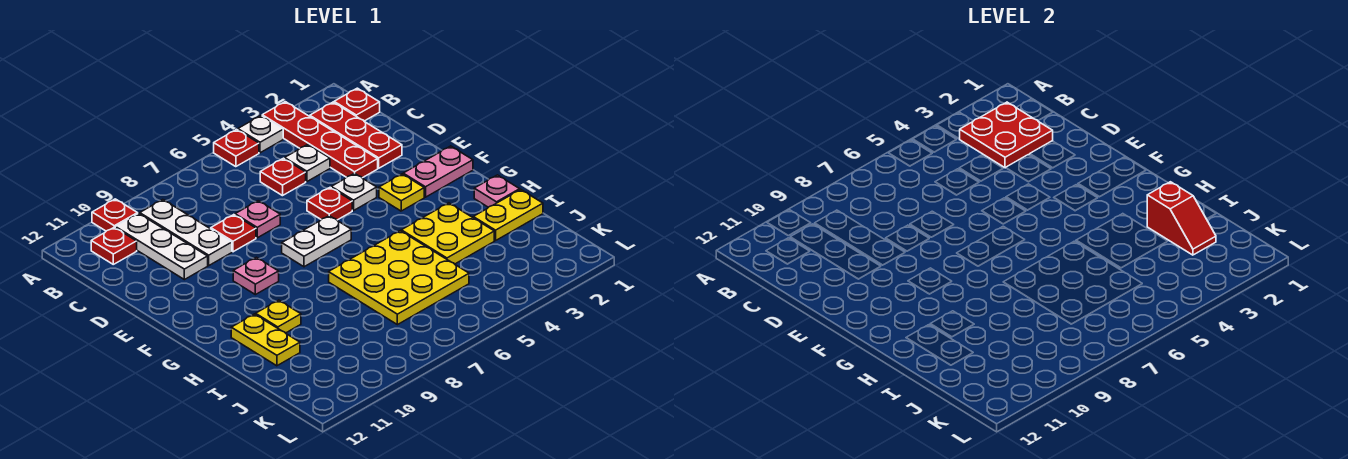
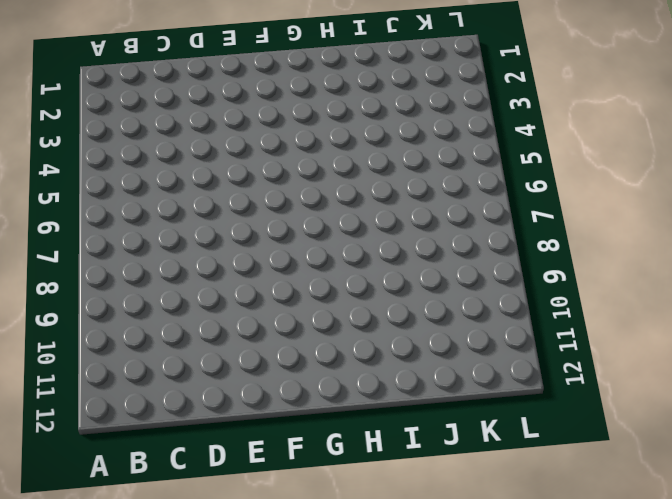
none -> red 1x4 plate [262,102,378,178]
none -> white 1x1 plate [238,116,283,153]
none -> red 1x1 plate [214,129,259,167]

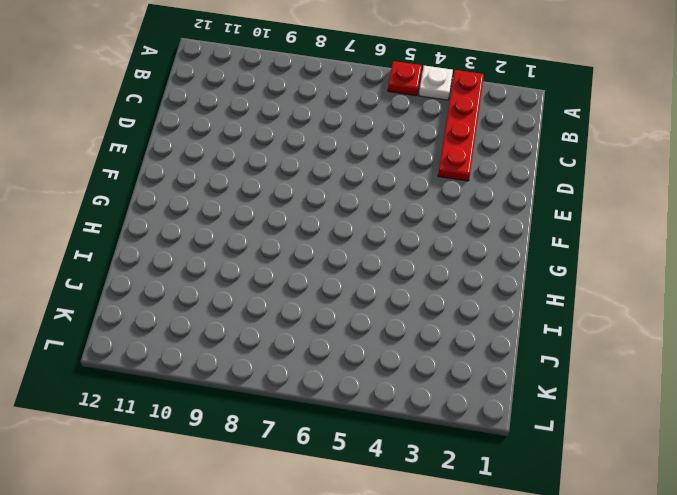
none -> red 1x1 plate [92,199,138,231]
none -> red 1x1 plate [334,88,380,121]
none -> red 1x3 plate [310,102,402,168]

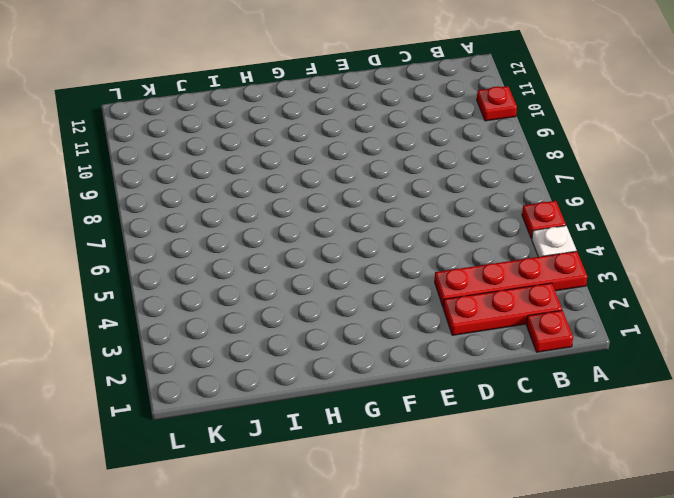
none -> white 1x3 plate [140,200,232,265]
none -> white 1x3 plate [115,213,208,280]
none -> red 1x1 plate [91,227,137,264]

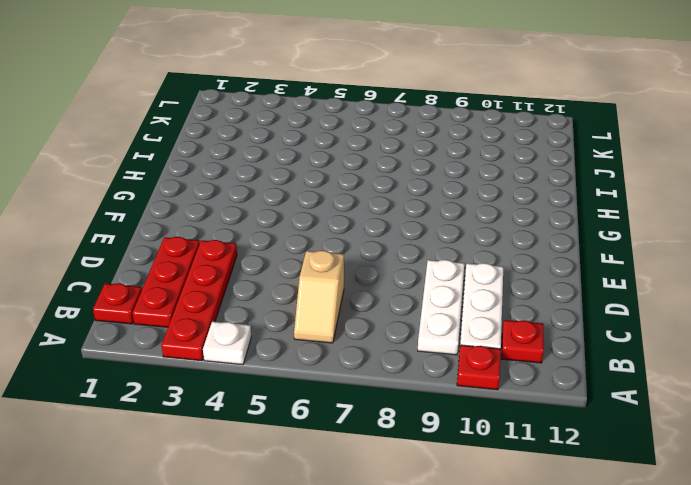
tan 1x2 slope [294,250,344,343] -> none
none -> red 1x1 plate [214,129,259,167]
none -> white 1x1 plate [285,144,330,182]
none -> red 1x1 plate [260,158,306,196]

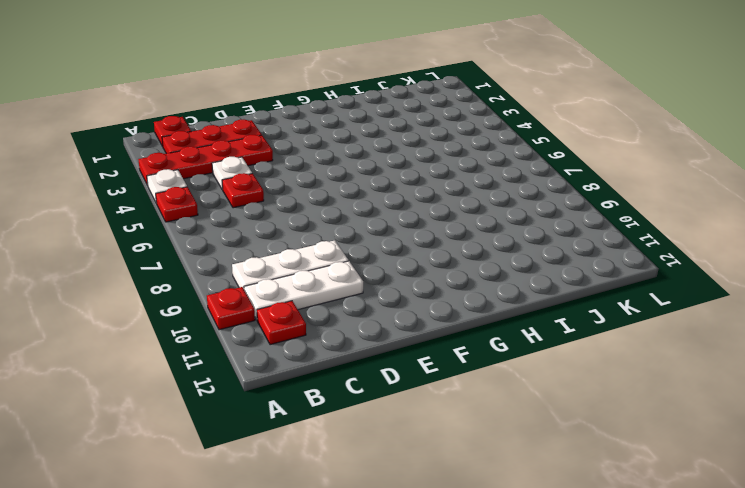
none -> pink 1x1 plate [235,201,280,238]
none -> red 1x1 plate [211,215,256,252]
none -> white 1x1 plate [331,173,377,211]

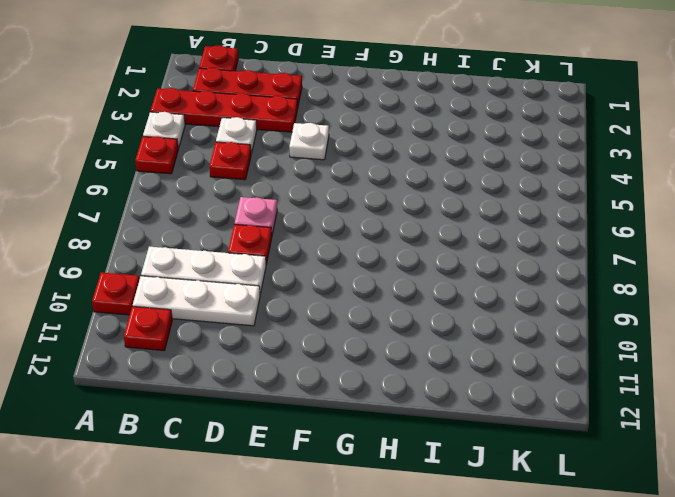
none -> red 1x1 plate [307,187,352,220]
none -> pink 1x2 plate [403,146,473,197]
none -> yellow 1x1 plate [379,174,424,211]

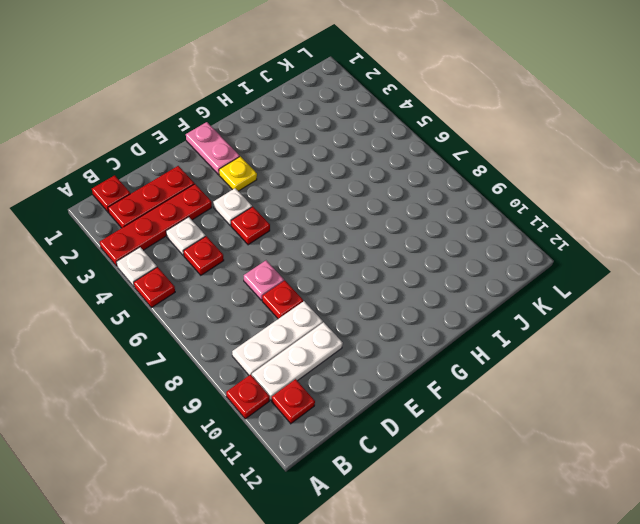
none -> white 1x2 plate [282,216,351,267]
none -> pink 1x1 plate [233,257,279,295]
none -> pink 1x1 plate [474,175,520,207]

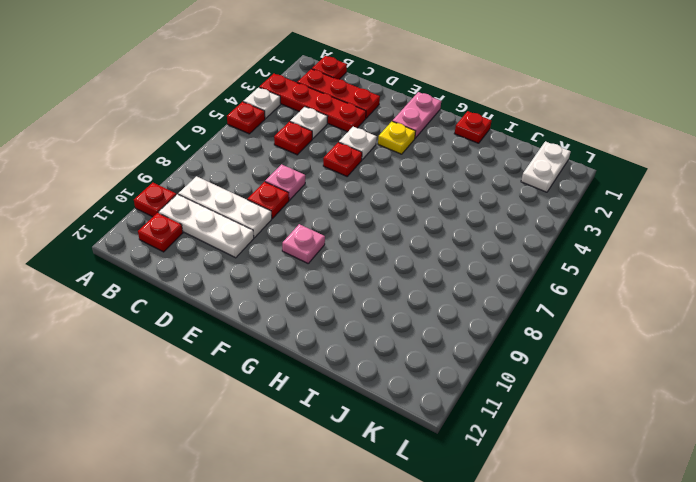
red 1x1 plate [454,111,491,143] -> pink 1x1 plate [474,175,520,207]
white 1x2 plate [521,141,571,192] -> white 1x2 plate moved to [282,216,351,267]
none -> yellow 2x2 plate [401,203,494,264]
none -> yellow 3x3 plate [329,231,469,325]
none -> yellow 1x1 plate [256,300,301,333]

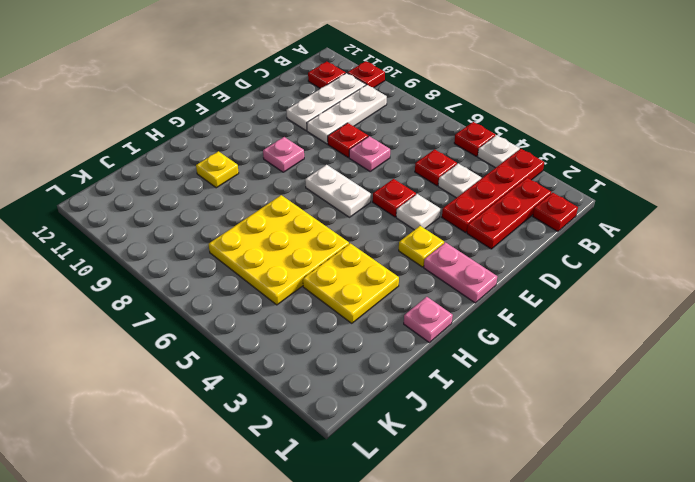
none -> yellow 1x2 plate [231,314,300,366]
none -> yellow 1x2 plate [473,190,543,241]
none -> red 2x2 plate [960,102,1053,168]

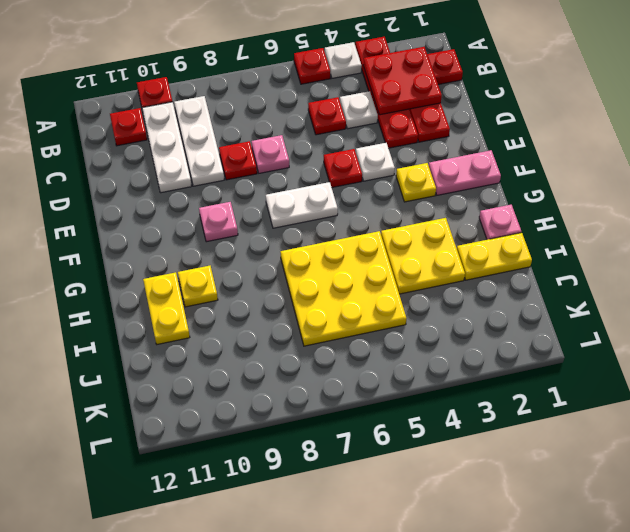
none -> red 1x2 slope [1147,182,1216,255]

